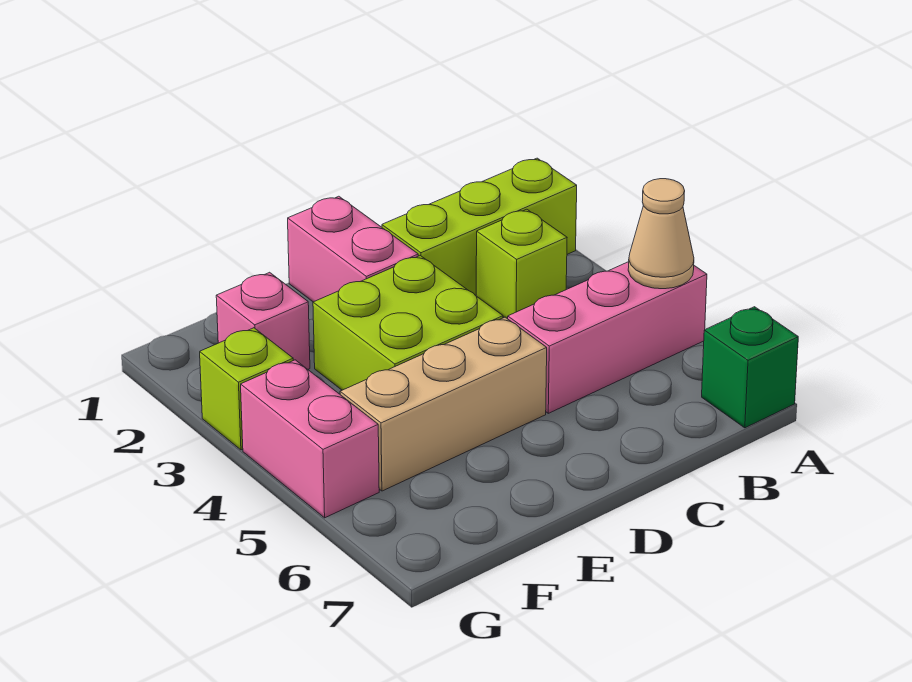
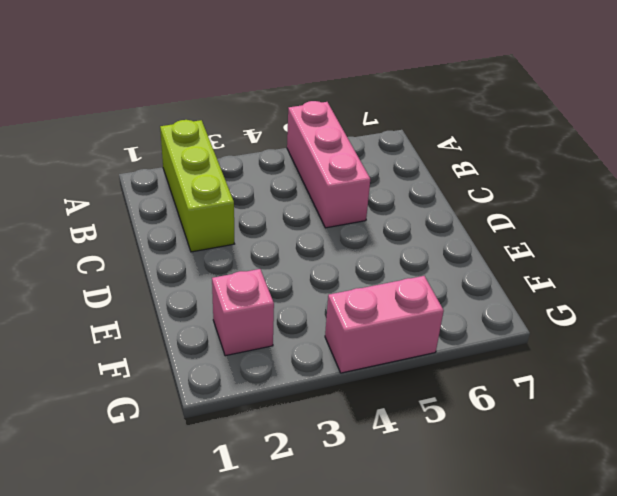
none -> green 1x1 brick [702,307,798,428]
none -> lime 1x1 brick [476,209,567,319]

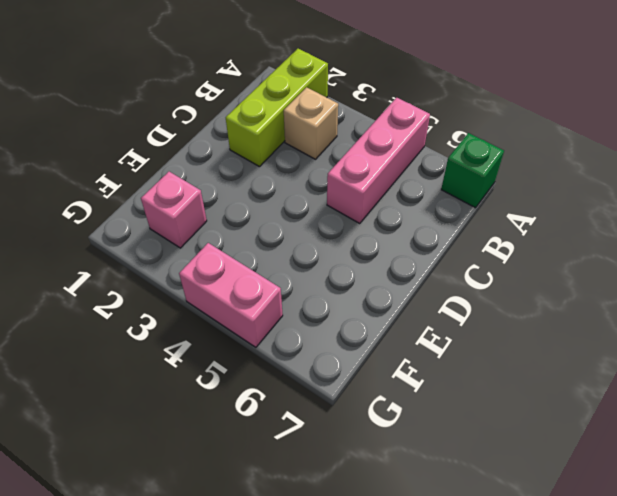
tan 1x1 brick [284,87,338,159] -> lime 1x1 brick [476,209,567,319]
none -> pink 1x2 brick [288,196,418,302]
none -> lime 2x2 brick [313,256,503,390]

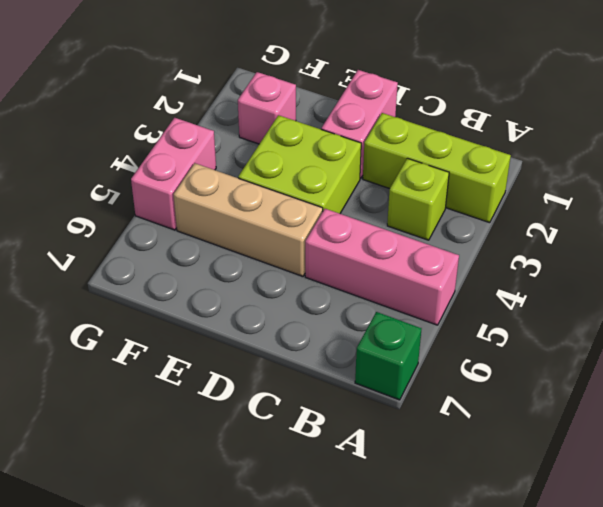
none -> lime 1x1 brick [200,328,293,450]
none -> tan 1x1 cone [628,179,694,289]

